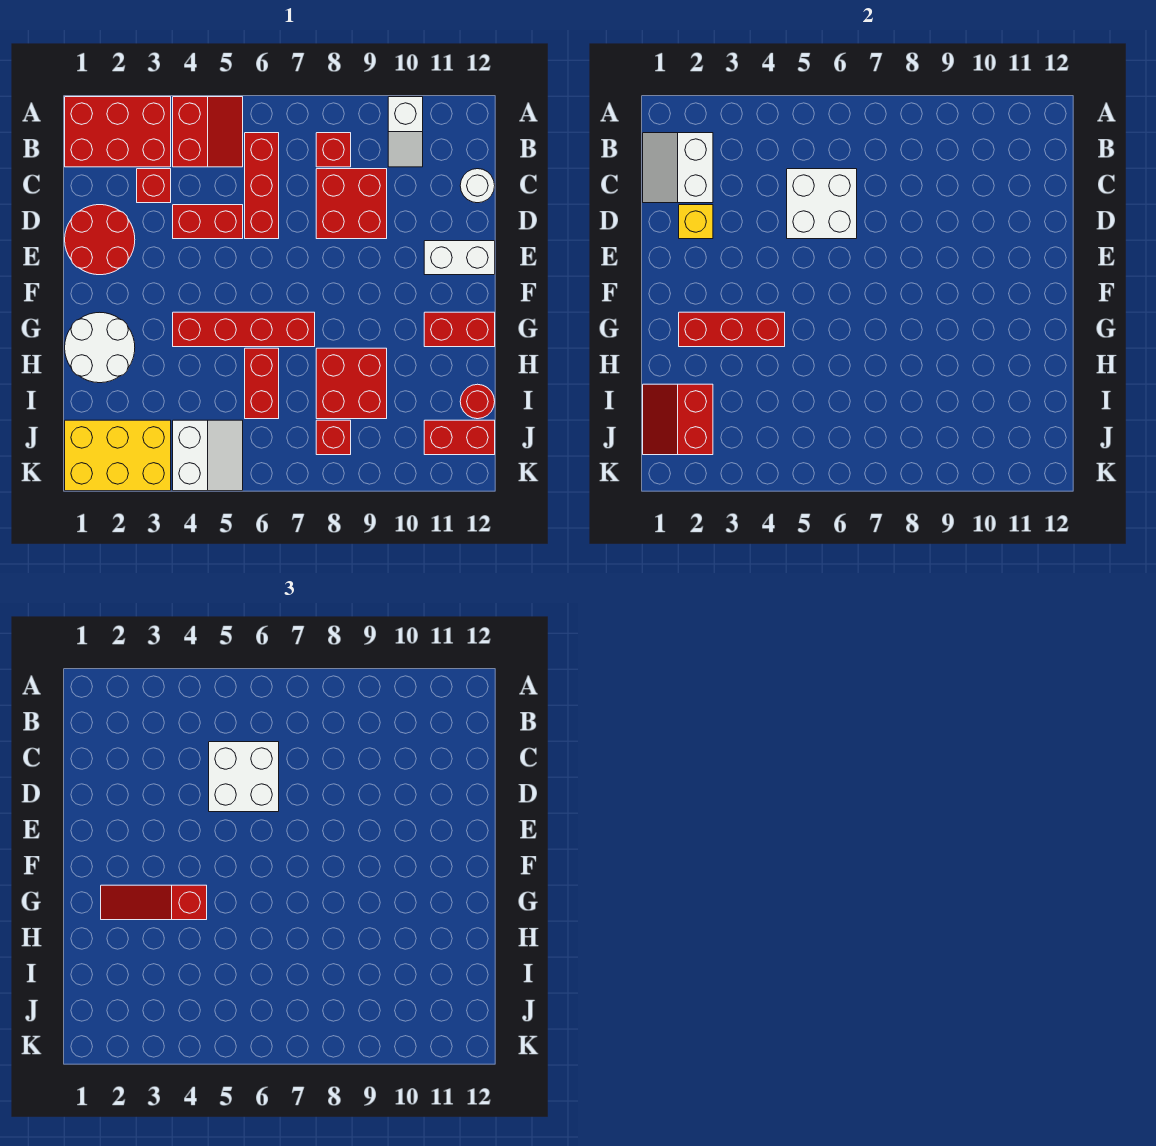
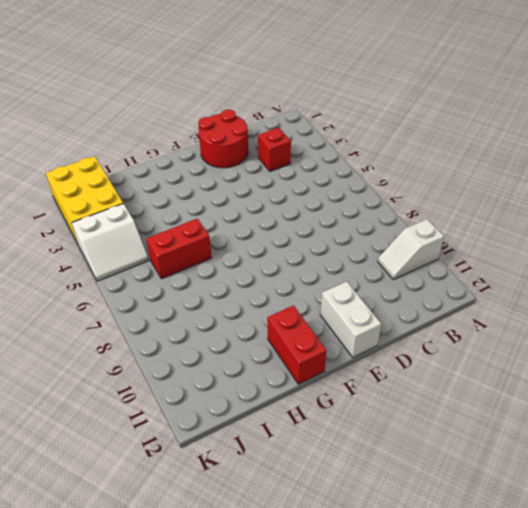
none -> red 2x3 brick [65,97,171,167]
none -> red 2x2 slope [173,97,243,167]
none -> red 1x3 brick [245,133,279,239]

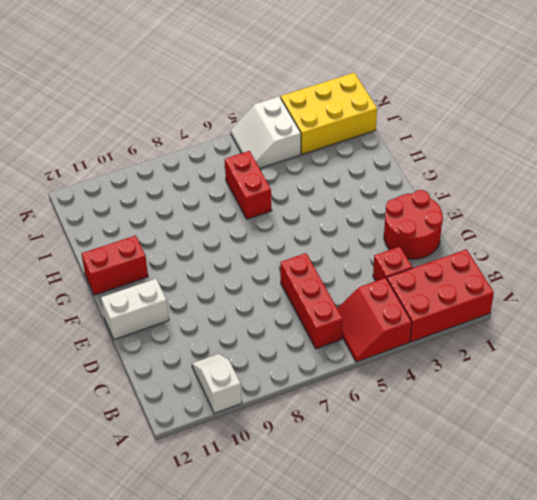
none -> red 1x1 brick [316,133,351,167]
none -> red 2x2 brick [316,169,387,239]
none -> white 1x1 round brick [460,169,495,203]

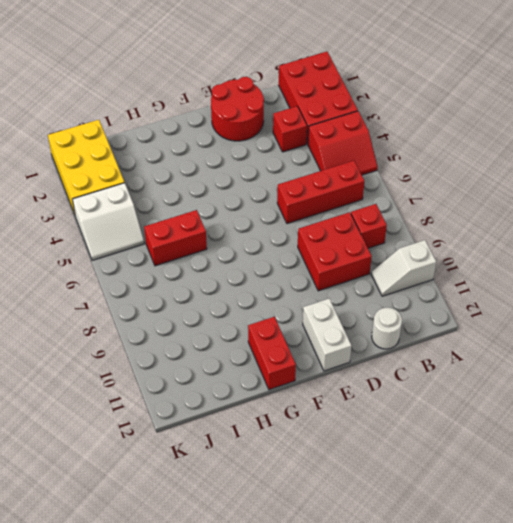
none -> red 1x2 brick [173,205,243,239]
none -> white 2x2 round brick [65,312,135,383]
none -> red 1x4 brick [173,312,315,347]

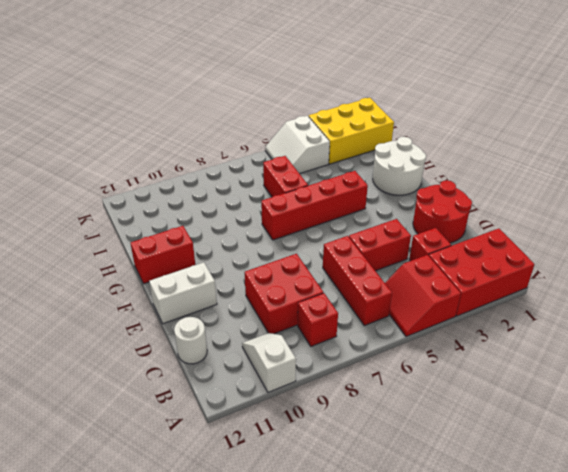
none -> red 2x2 brick [316,348,387,419]
none -> red 1x1 round brick [460,384,495,419]
none -> red 1x1 brick [316,420,351,455]

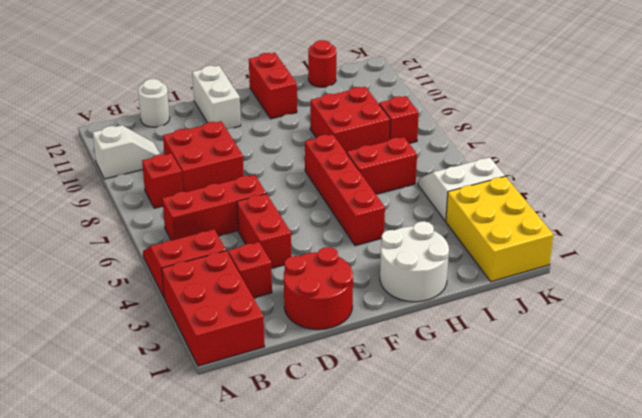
none -> red 1x2 brick [424,420,495,455]
none -> white 2x2 slope [643,133,713,203]
none -> white 2x2 brick [787,169,857,239]

